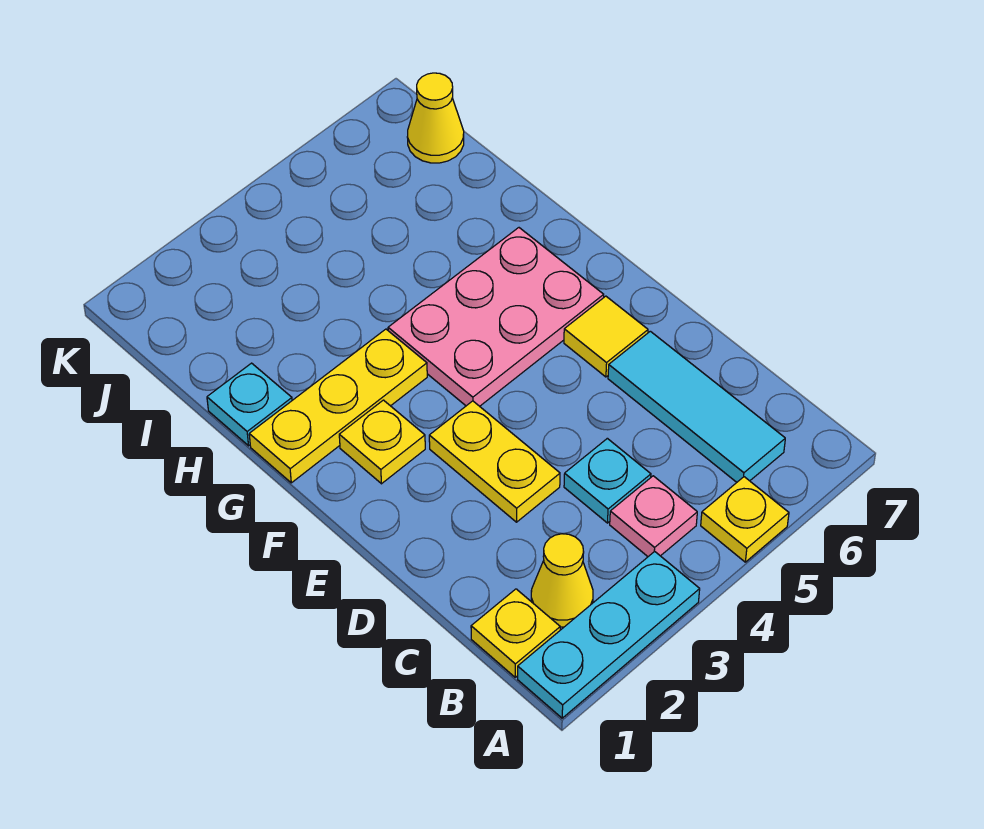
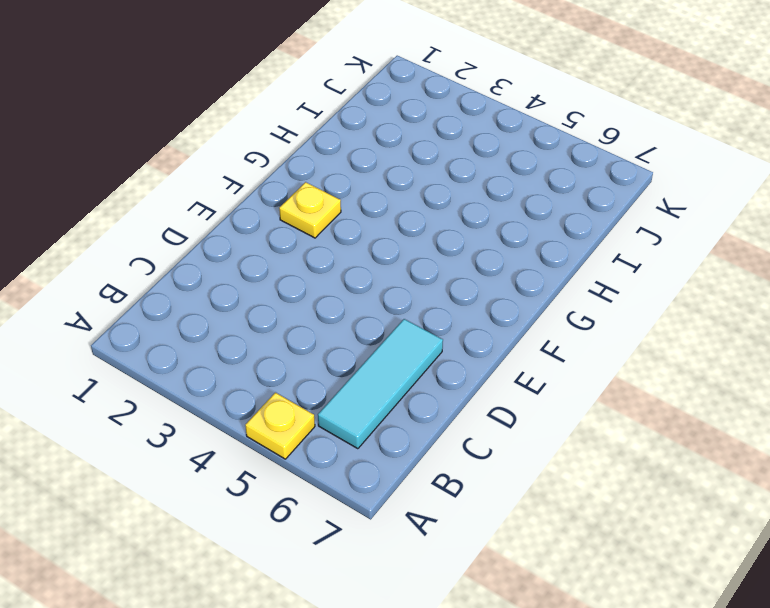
none -> cyan 1x3 plate [518,551,700,718]
none -> yellow 1x1 plate [471,589,560,677]
none -> yellow 1x1 cone [531,534,593,627]

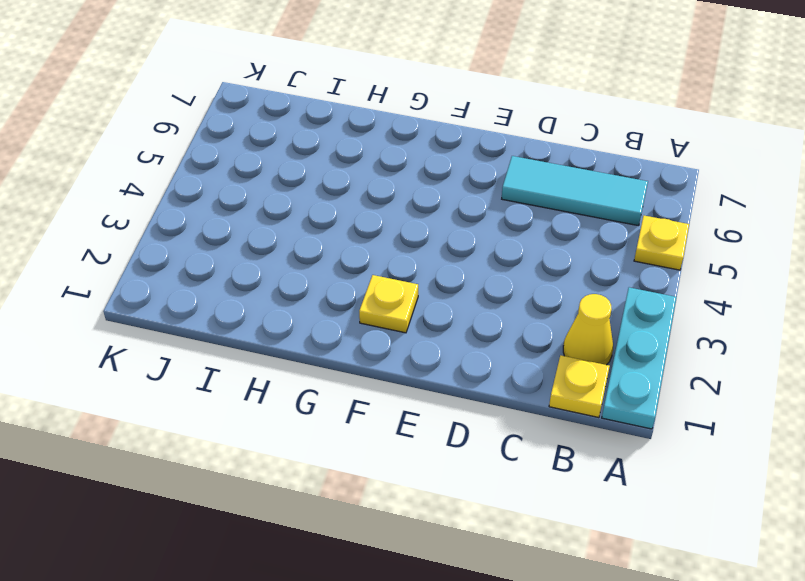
none -> pink 1x1 plate [610,476,697,556]
none -> cyan 1x1 plate [564,438,651,523]
none -> yellow 1x2 plate [429,401,560,522]

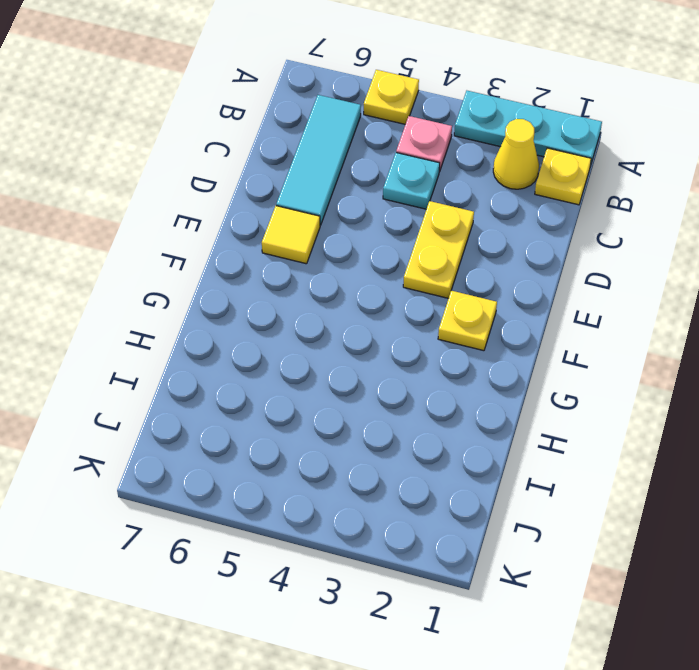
none -> pink 2x3 plate [388,228,604,406]
none -> yellow 1x3 plate [249,329,427,483]
none -> cyan 1x1 plate [207,363,292,446]

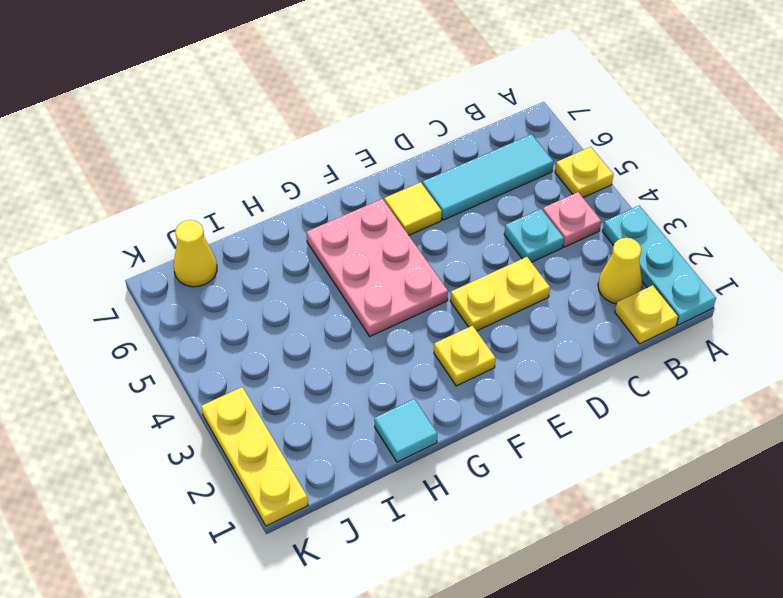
cyan 1x1 tile [374,399,437,462] -> cyan 1x1 plate [207,363,292,446]
yellow 1x3 plate [201,387,308,526] -> yellow 1x3 plate moved to [249,329,427,483]

